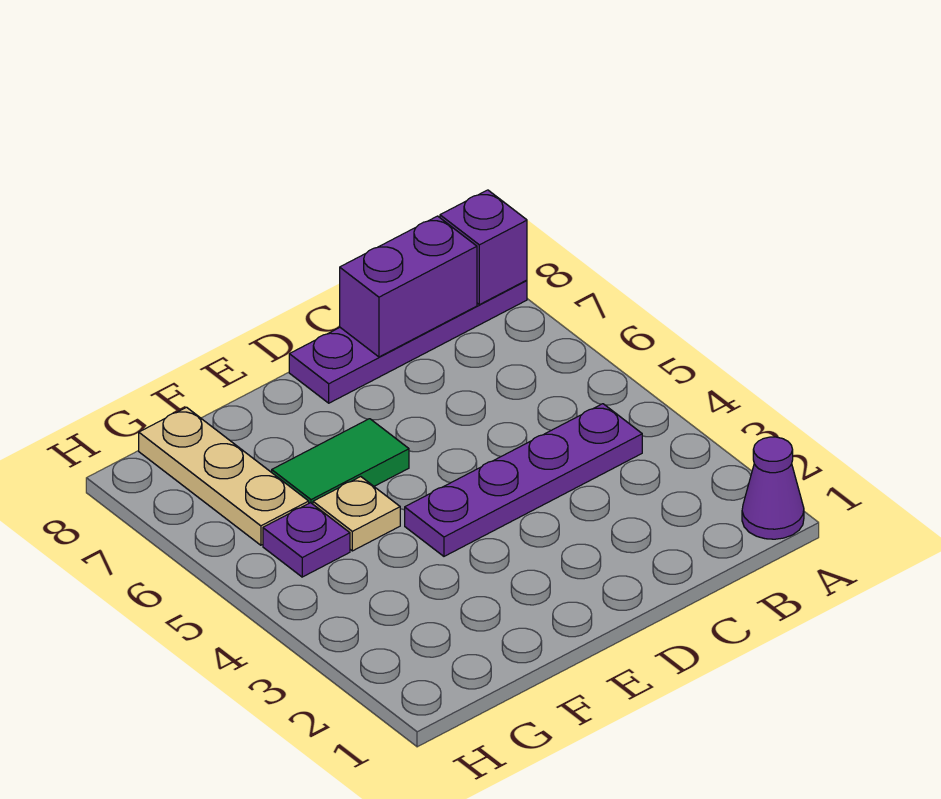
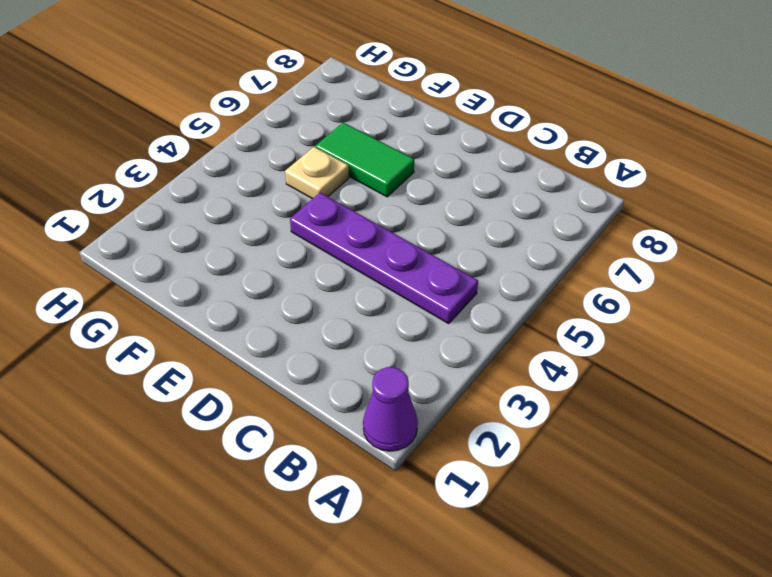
none -> purple 1x4 plate [289,280,527,403]
none -> purple 1x1 plate [263,503,350,577]

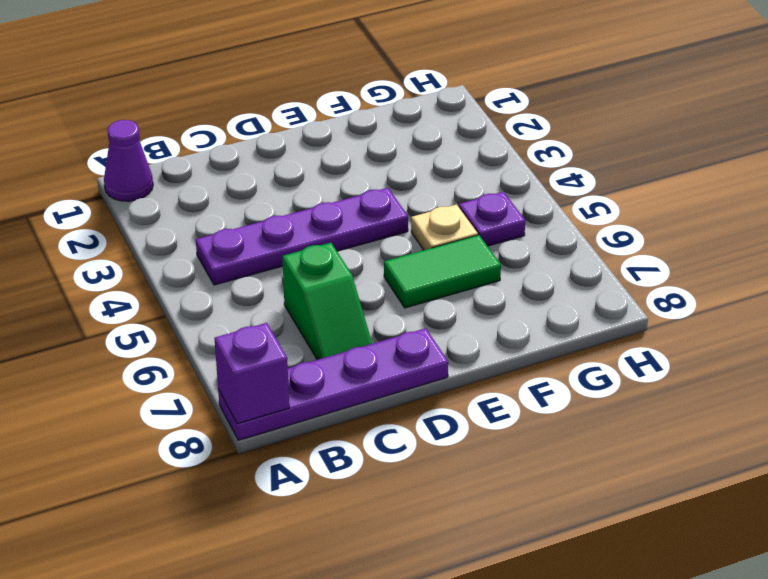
green 1x2 slope [282,243,372,360] -> none
none -> tan 1x3 plate [139,407,309,545]
none -> purple 1x2 brick [340,216,477,357]

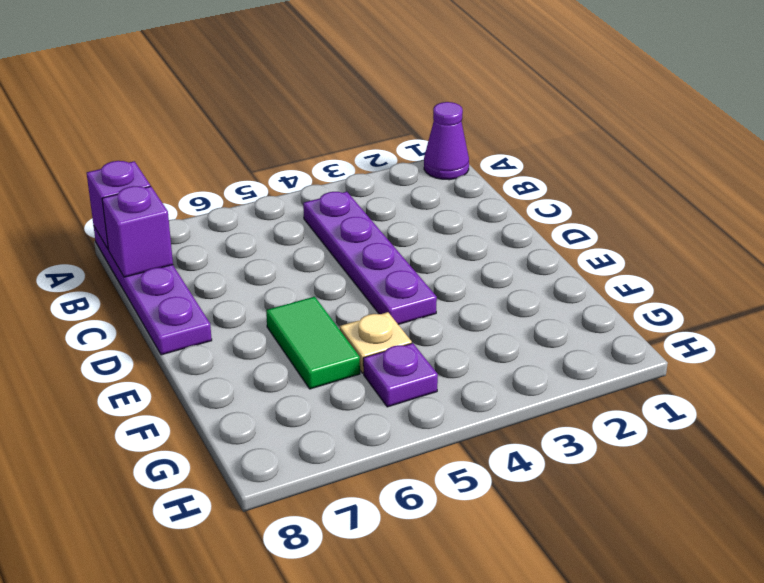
purple 1x1 brick [102,186,173,277] -> purple 1x2 brick [340,216,477,357]
none -> tan 1x3 plate [139,407,309,545]

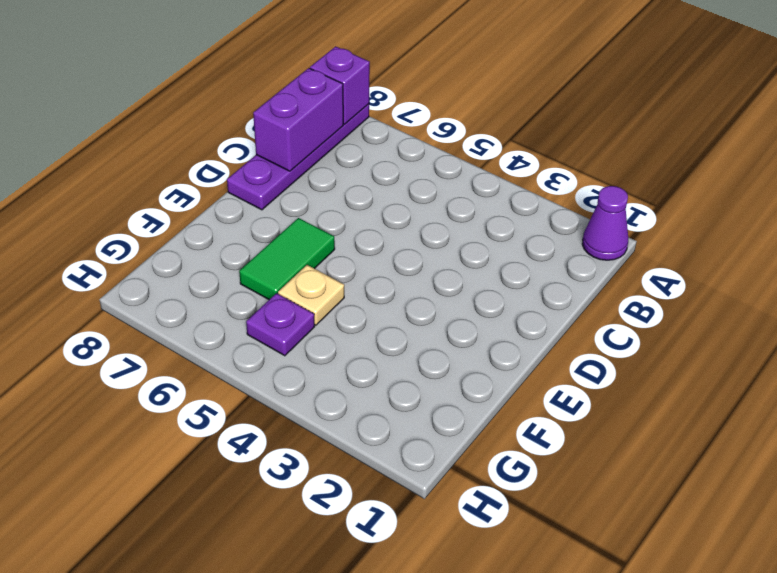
none -> purple 1x4 plate [405,404,642,556]
none -> tan 1x3 plate [139,407,309,545]

